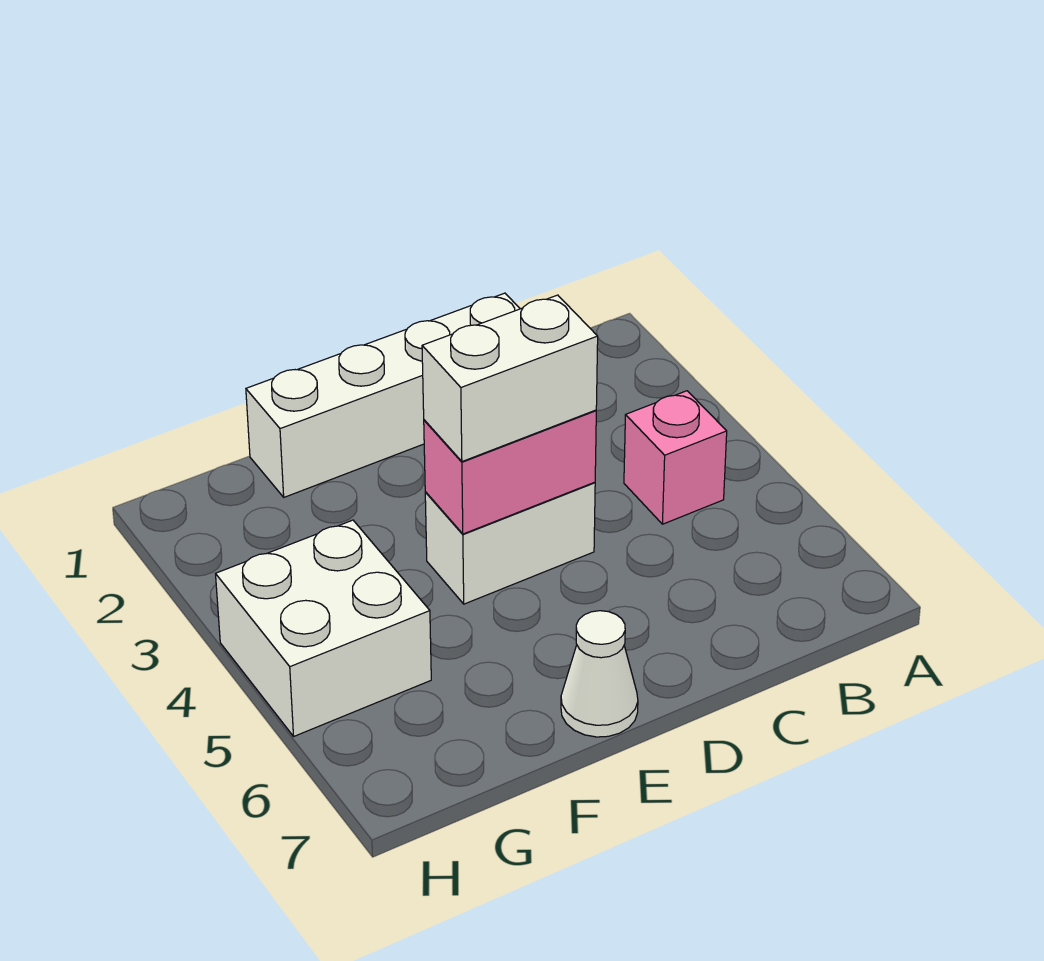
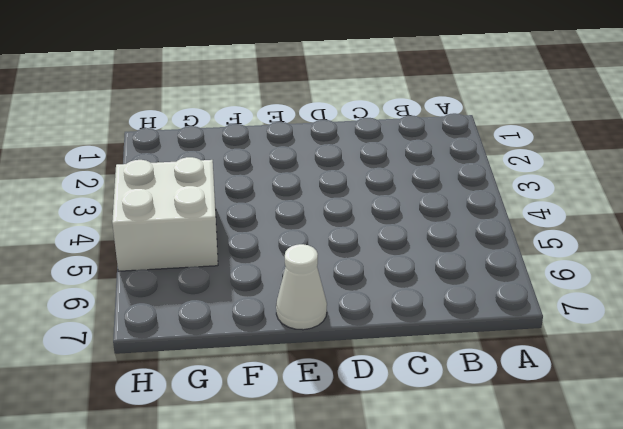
none -> pink 1x1 brick [624,391,727,524]
none -> white 1x4 brick [246,293,520,497]

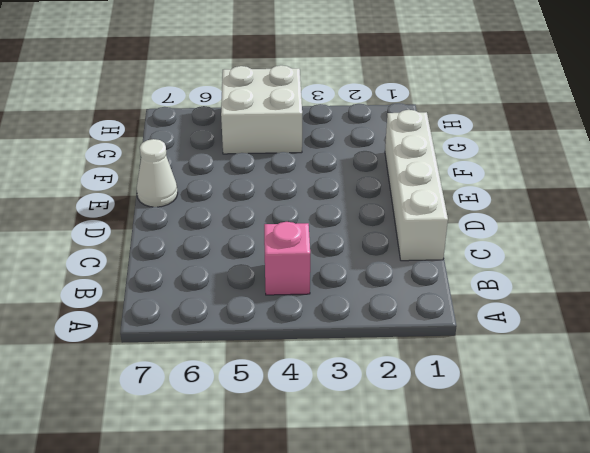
none -> white 1x2 brick [425,482,595,604]
none -> pink 1x2 brick [424,410,596,534]

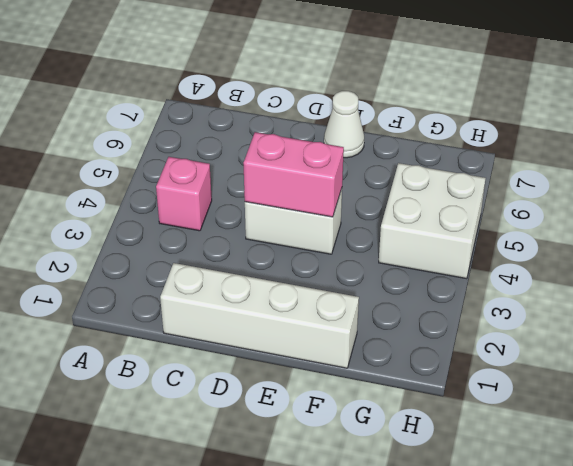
none -> white 1x2 brick [422,295,598,462]

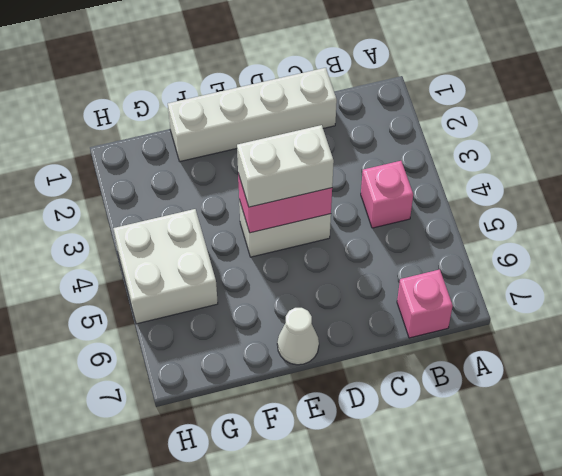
pink 1x1 brick [397,269,453,338] -> none

